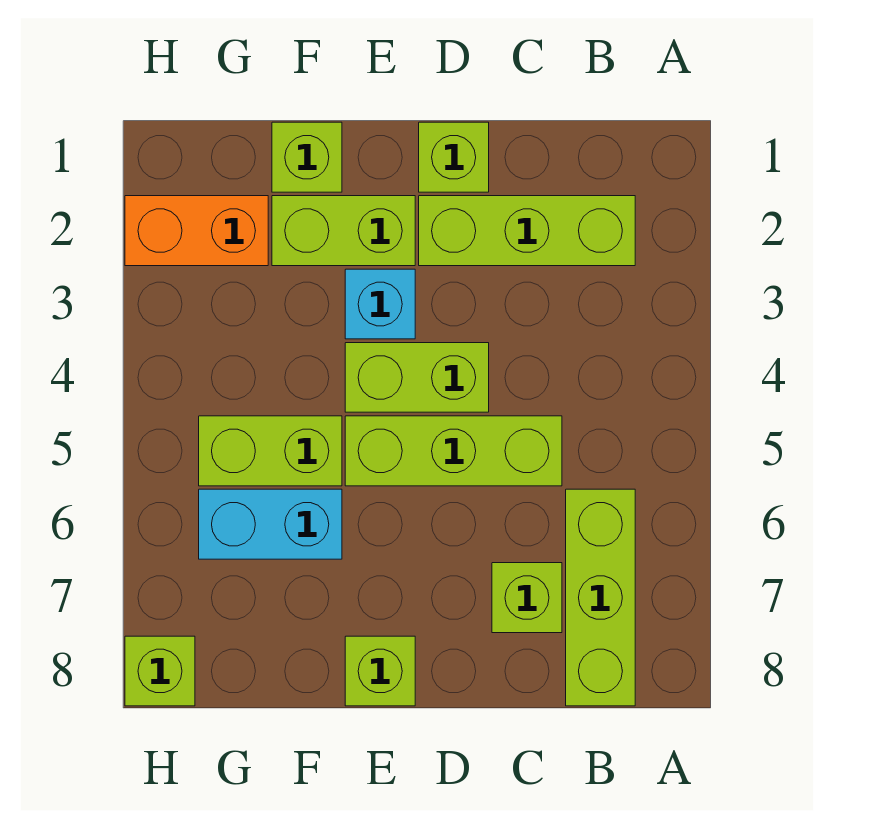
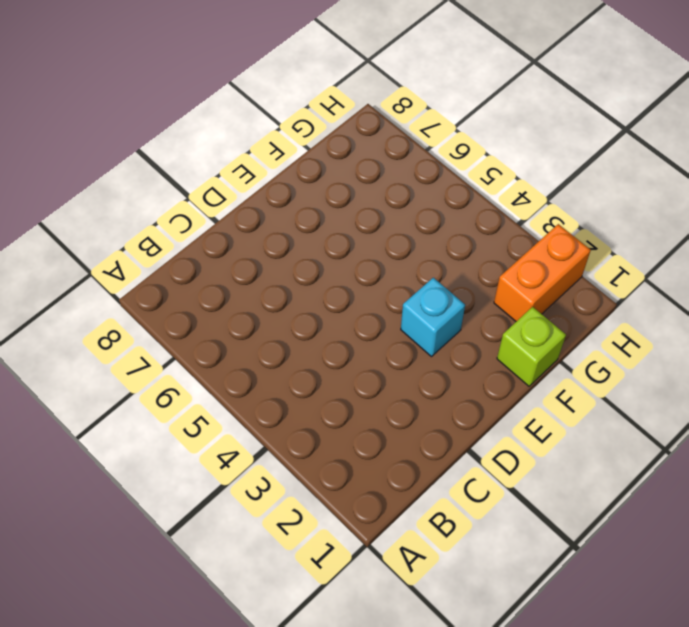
none -> lime 1x3 brick [419,196,635,266]
none -> lime 1x3 brick [566,489,635,706]
none -> lime 1x3 brick [345,416,562,486]

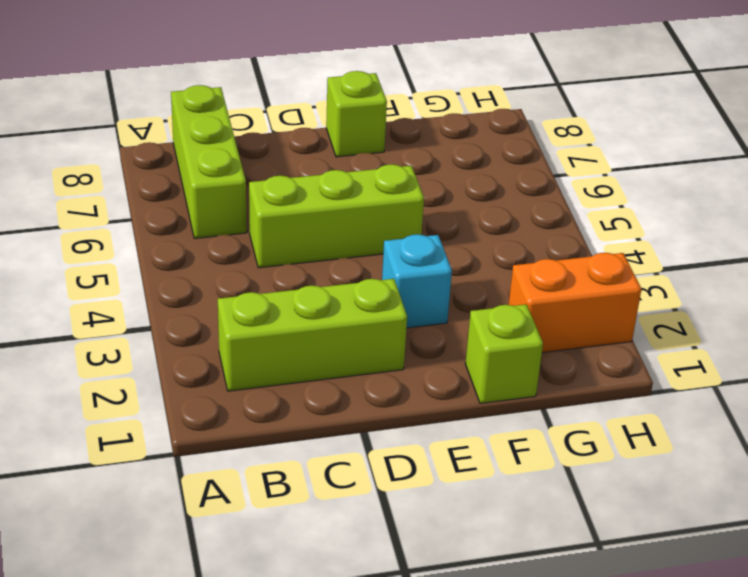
none -> lime 1x1 brick [492,563,562,633]
none -> lime 1x1 brick [419,122,489,192]
none -> lime 1x2 brick [345,343,489,412]

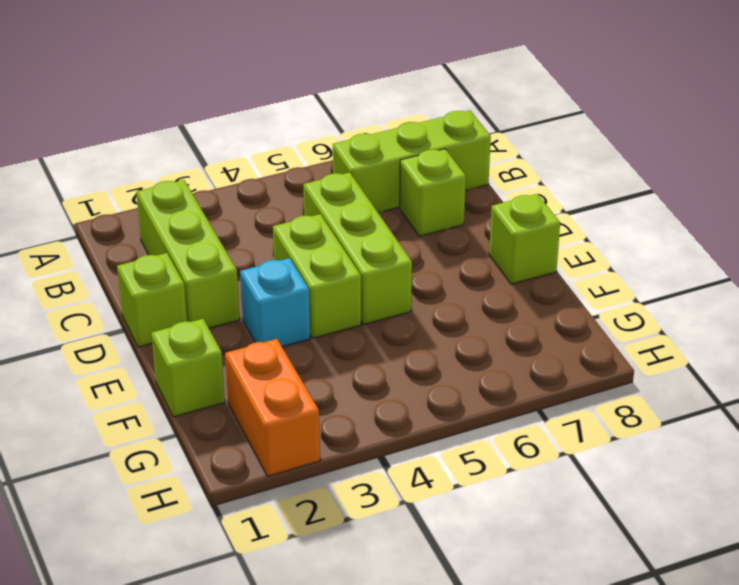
none -> lime 1x2 brick [272,196,415,266]
none -> lime 1x2 brick [199,416,342,486]
none -> cyan 1x2 brick [199,489,342,559]

